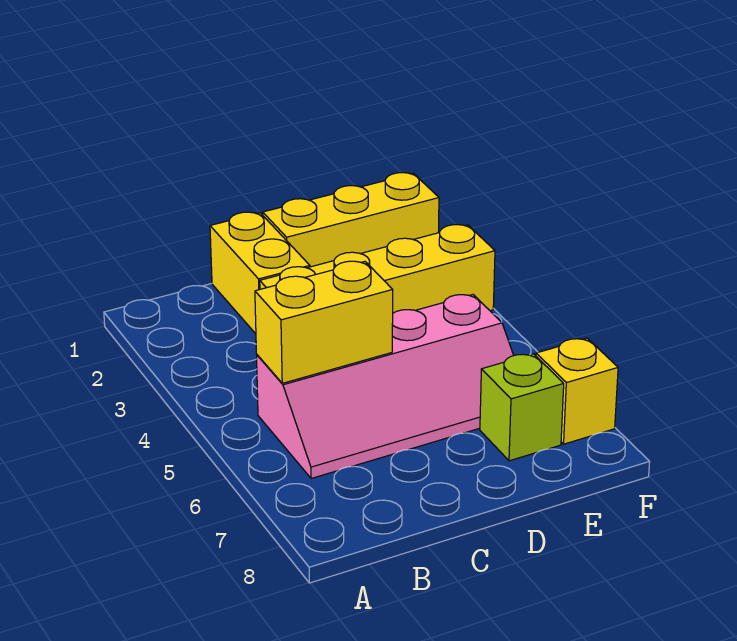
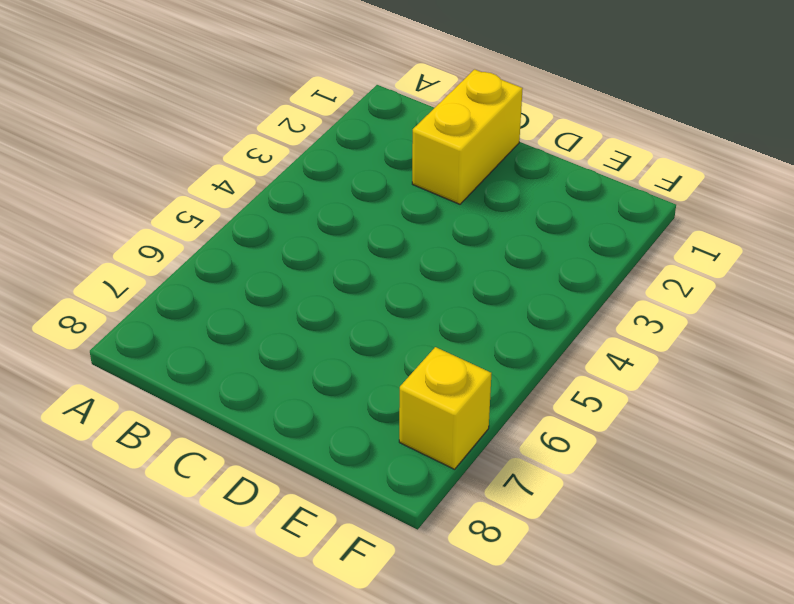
none -> pink 2x4 slope [257,295,514,478]
none -> yellow 1x4 brick [260,225,495,313]

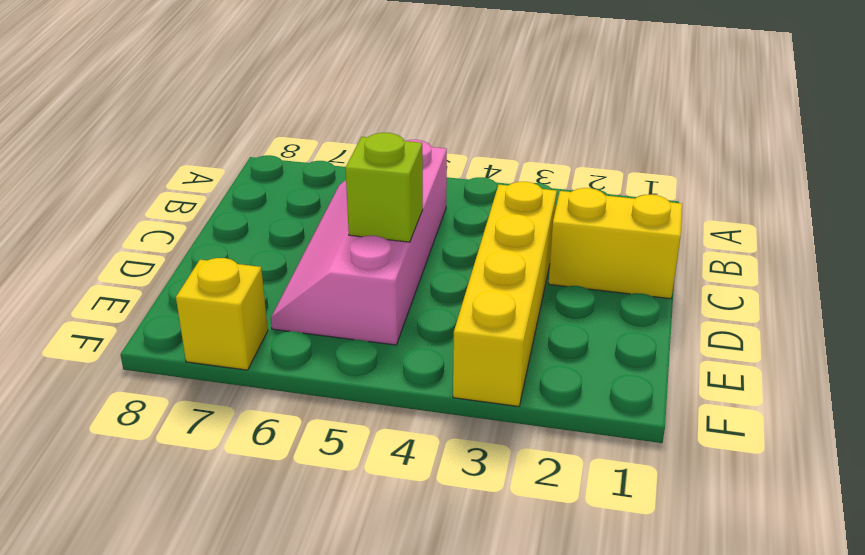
lime 1x1 brick [345,133,423,242] -> lime 1x1 brick moved to [480,354,564,461]
none -> yellow 1x3 brick [263,173,439,267]
none -> yellow 1x2 brick [255,261,393,383]

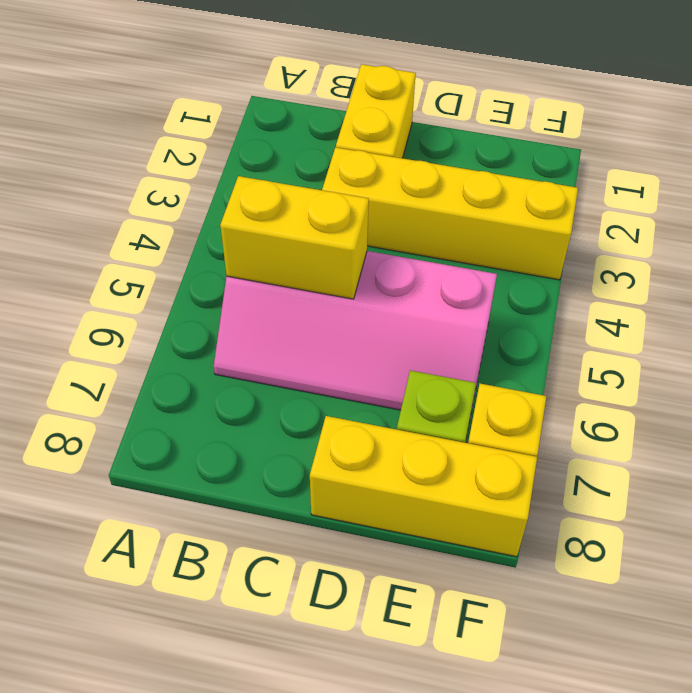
yellow 1x3 brick [310,416,537,557] -> yellow 1x3 brick moved to [263,173,439,267]

